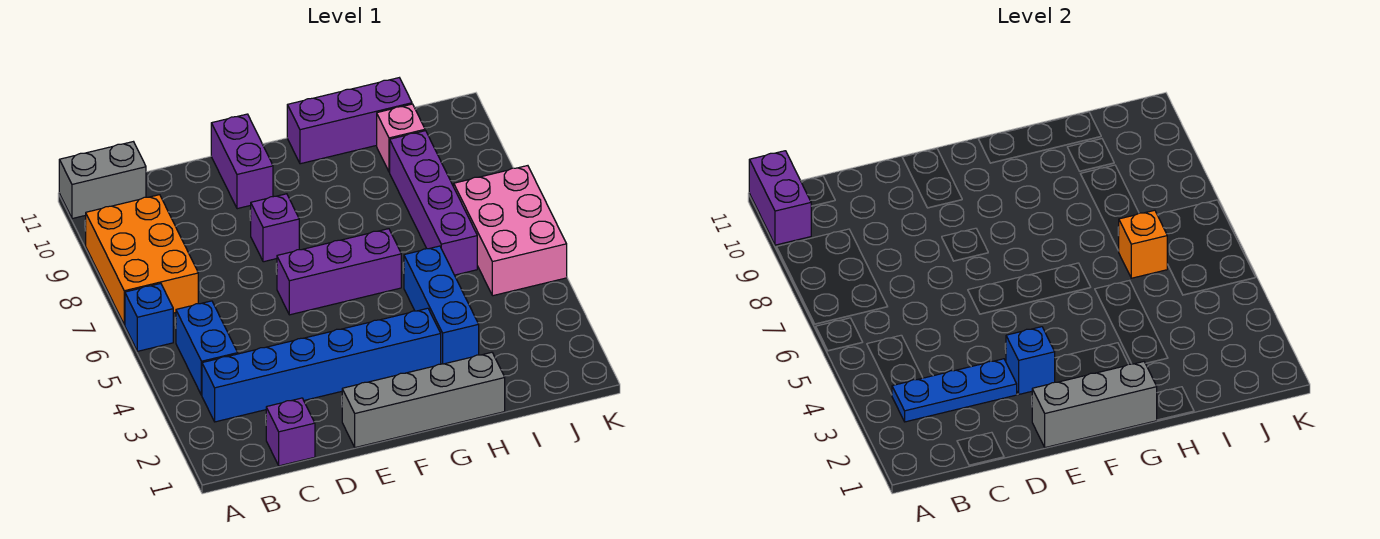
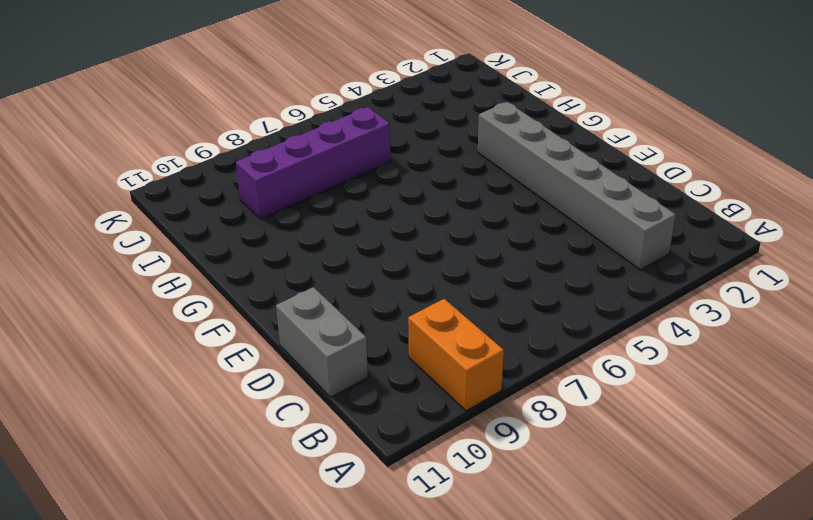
orange 1x2 brick [408,299,504,411] -> orange 2x3 brick [86,195,198,325]
grey 1x6 brick [478,102,676,270] -> blue 1x6 brick [202,308,441,422]
grey 1x2 brick [276,287,368,397] -> grey 1x2 brick moved to [59,142,146,219]
none -> blue 1x1 brick [125,284,173,351]
none -> blue 1x2 brick [176,301,238,395]
none -> purple 1x1 brick [266,398,315,466]

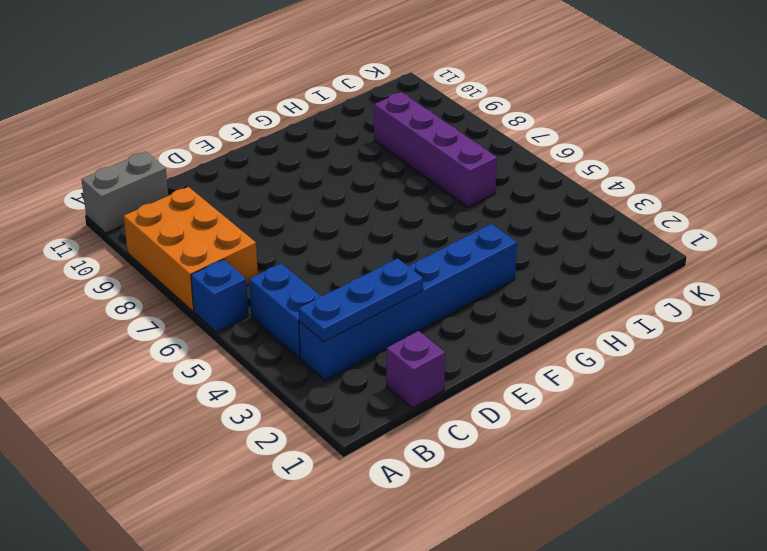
none -> grey 1x4 brick [342,352,505,448]
none -> purple 1x3 brick [277,229,401,315]
none -> purple 1x1 brick [251,194,299,262]

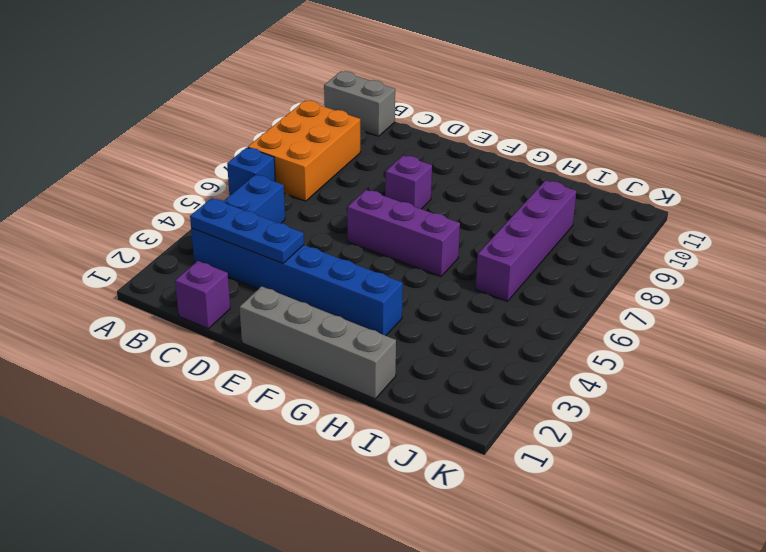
none -> purple 1x2 brick [211,114,273,209]
none -> purple 1x3 brick [287,78,412,164]
none -> blue 1x3 brick [404,246,479,364]

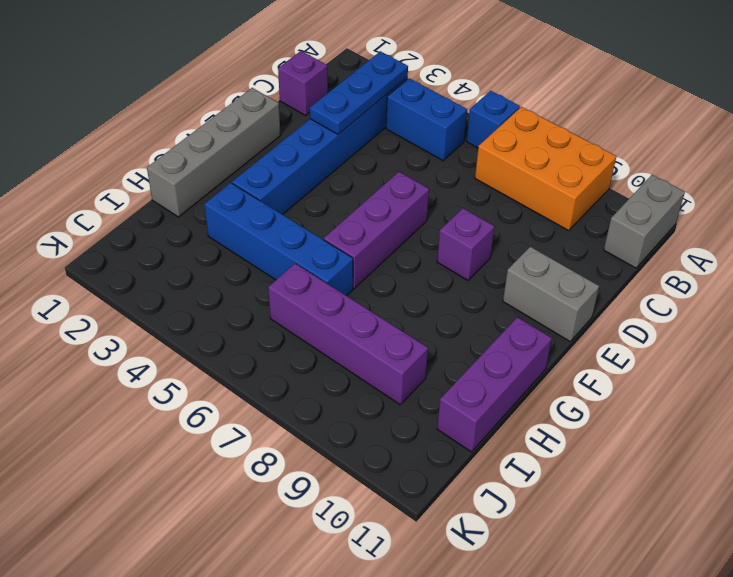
grey 1x2 brick [503,247,599,341] -> purple 1x2 brick [211,114,273,209]
blue 1x4 brick [204,183,353,296] -> blue 1x3 brick [404,246,479,364]
none -> pink 1x1 brick [377,104,425,172]
none -> pink 2x3 brick [454,166,567,296]
none -> purple 1x2 brick [749,151,811,245]

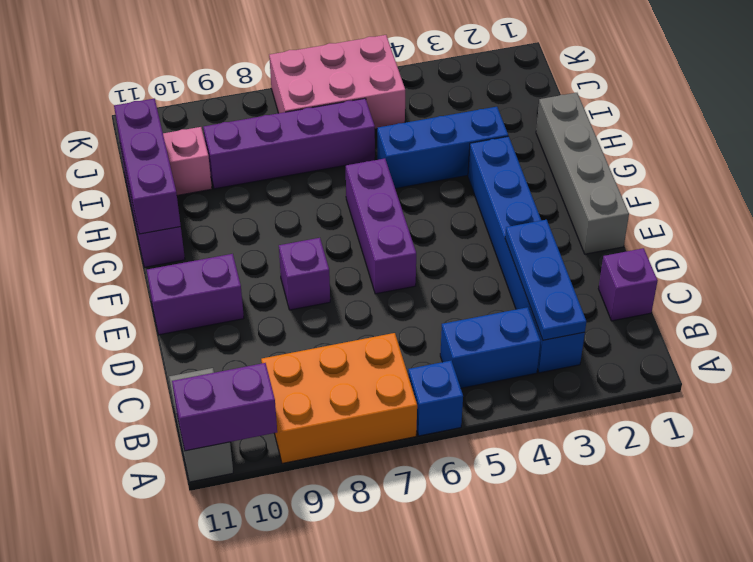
purple 1x3 brick [114,99,181,234] -> none
none -> grey 1x3 brick [1032,362,1157,448]
none -> blue 1x1 brick [1006,327,1055,394]
none -> orange 1x1 brick [1118,210,1168,278]

